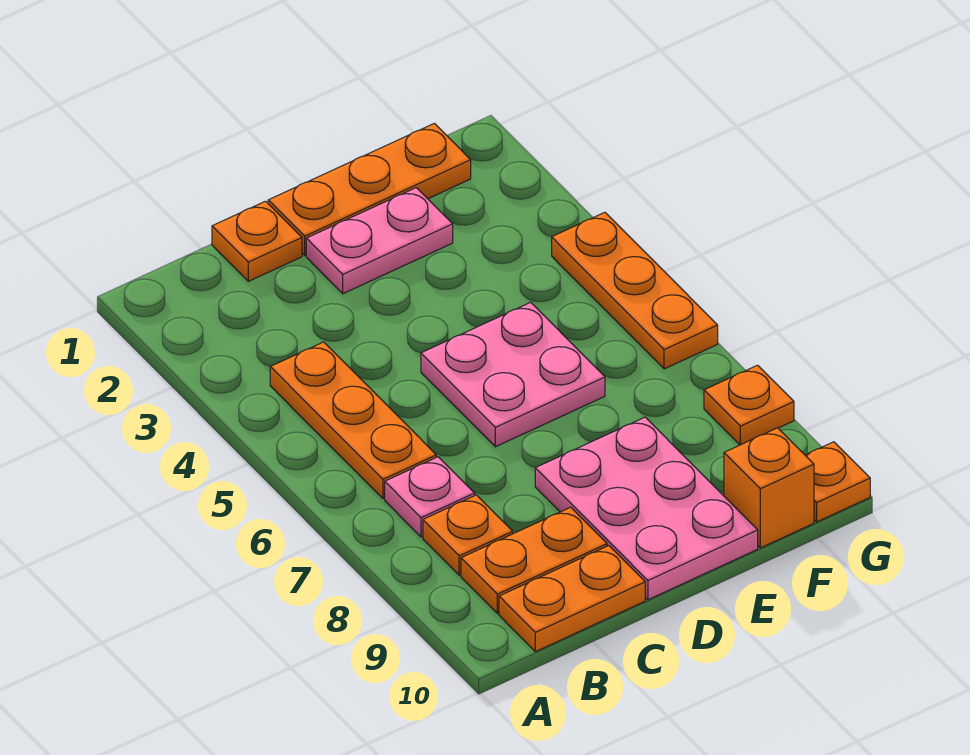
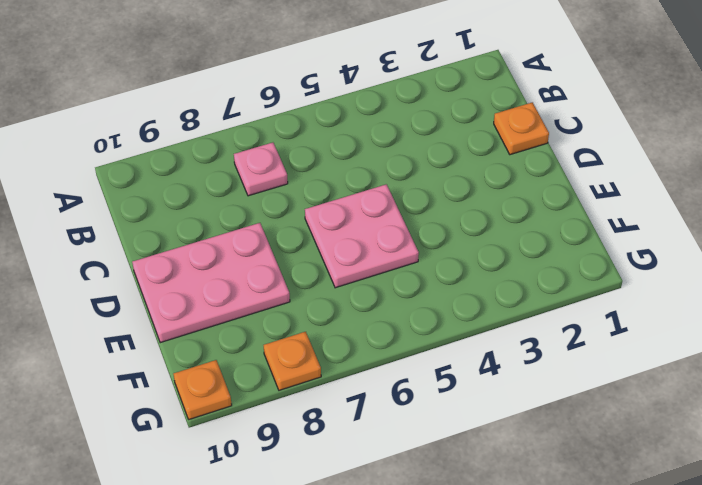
none -> orange 1x3 plate [270,342,436,499]
none -> orange 1x1 plate [423,495,513,575]
none -> orange 1x2 plate [461,507,607,613]

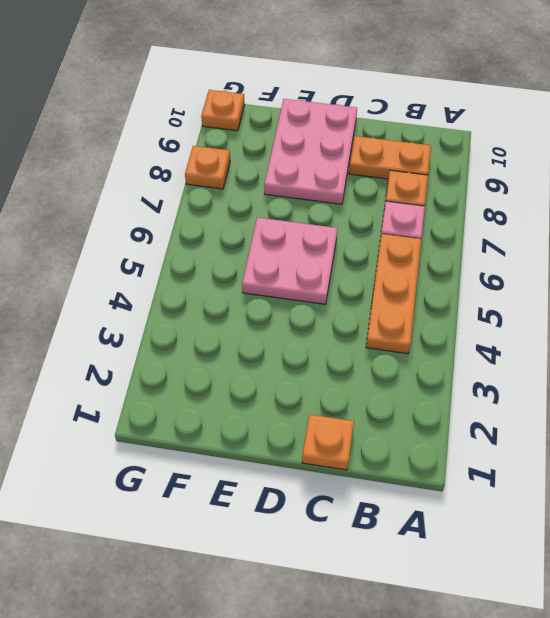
none -> orange 1x2 plate [499,546,645,652]
none -> orange 1x3 plate [268,123,471,255]
none -> pink 1x2 plate [306,188,453,294]

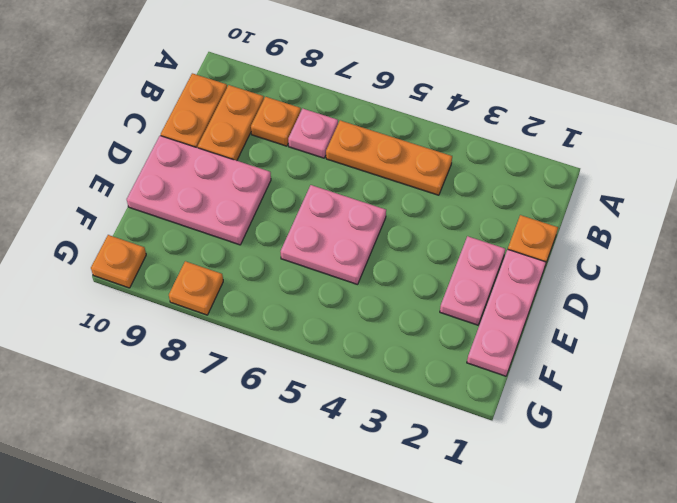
pink 1x3 plate [467,249,546,376] -> orange 1x3 plate [268,123,471,255]
none -> orange 1x1 brick [724,428,814,548]
none -> orange 1x3 plate [552,212,718,369]

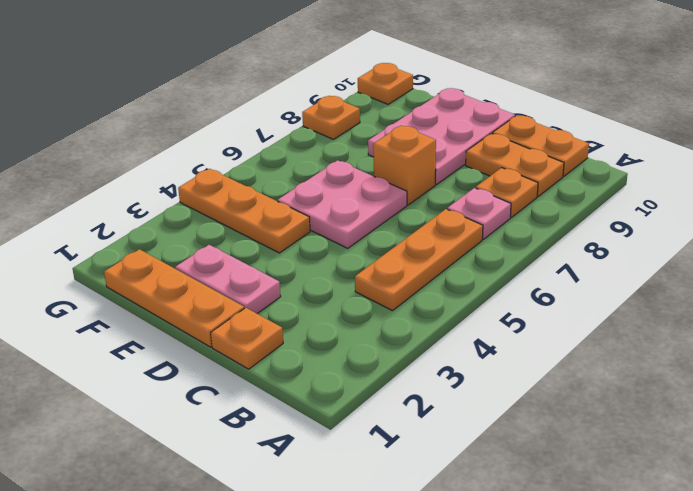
orange 1x1 brick [373,125,436,205] -> orange 1x1 brick moved to [724,428,814,548]
orange 1x3 plate [178,169,310,253] -> orange 1x3 plate turned to [552,212,718,369]

